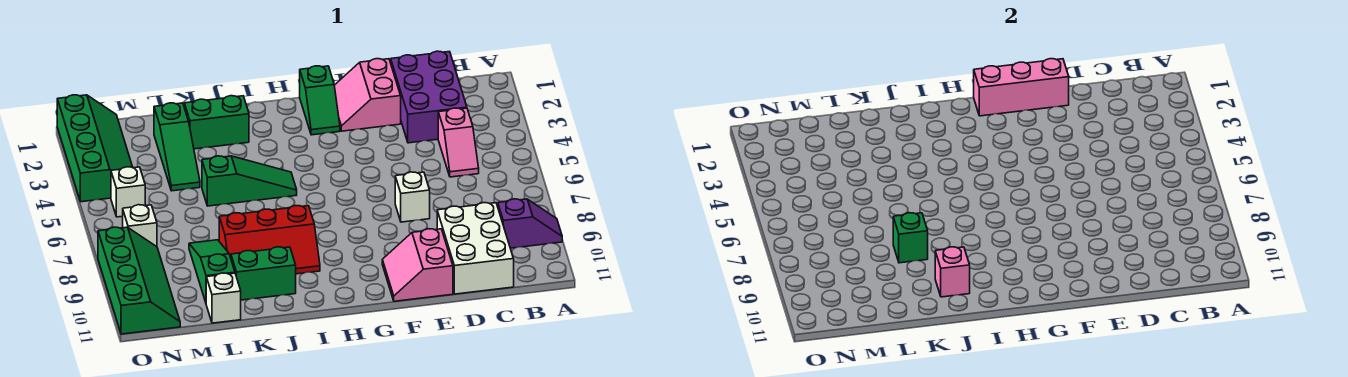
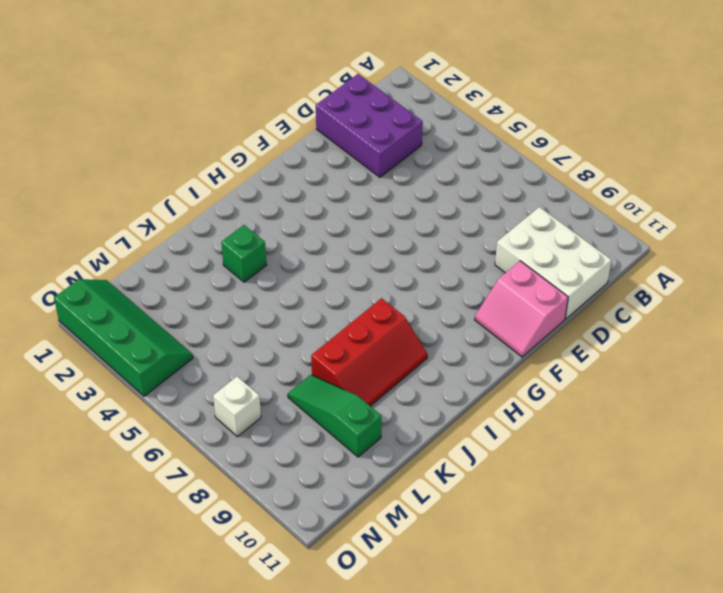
green 1x1 brick [221,225,267,282] -> green 1x1 brick moved to [893,213,928,263]
none -> purple 1x2 slope [498,199,562,248]
none -> pink 1x2 slope [438,108,479,177]
none -> pink 2x2 slope [334,59,401,131]

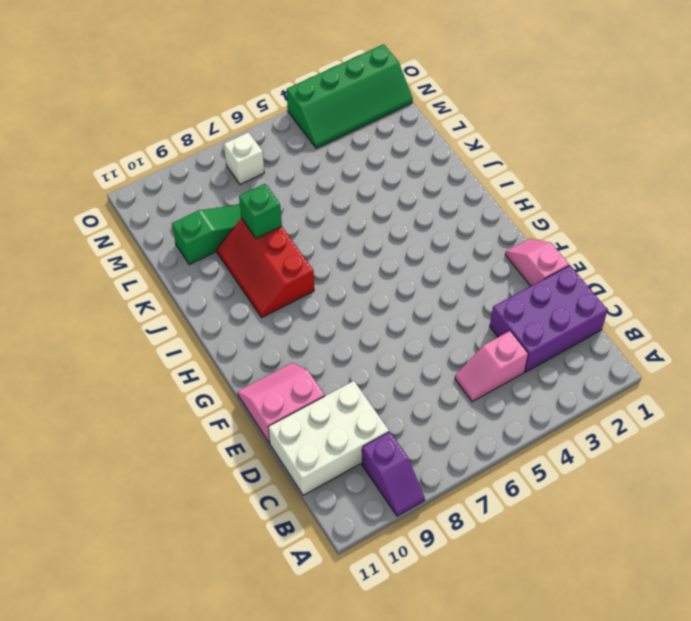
pink 1x2 slope [505,239,569,286] -> pink 2x2 slope [334,59,401,131]
none -> white 1x1 brick [395,172,430,222]
none -> green 1x2 slope [300,66,340,135]
none -> green 1x3 slope [202,156,297,206]

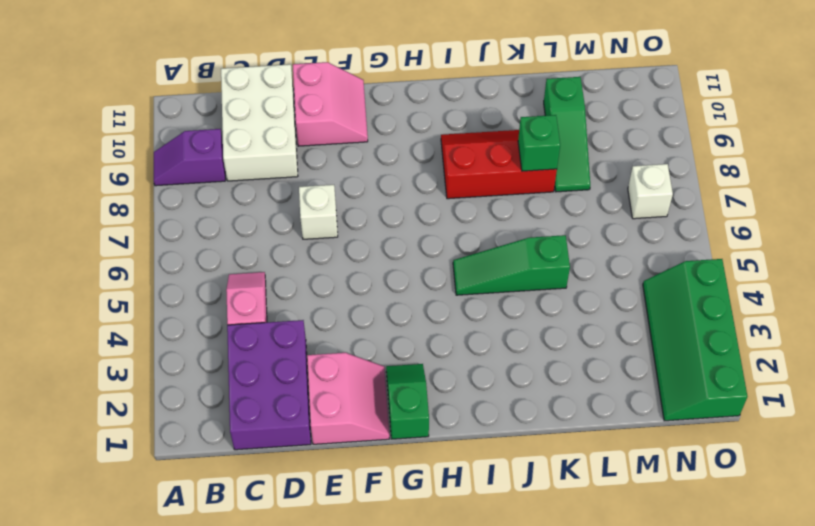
none -> green 1x2 brick [184,96,249,149]
none -> green 1x2 brick [231,247,296,300]
none -> green 1x3 slope [154,103,200,191]

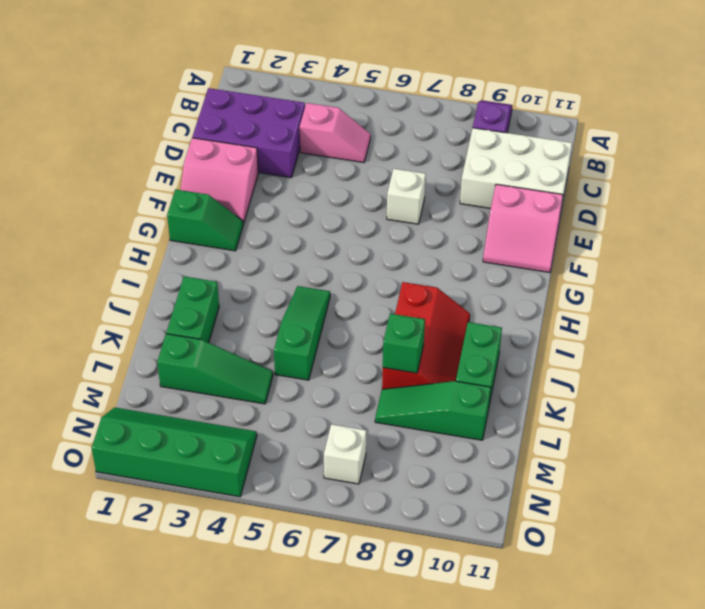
none -> white 1x1 brick [206,273,241,323]
none -> white 1x1 brick [111,167,145,217]
none -> green 2x4 slope [98,227,180,334]

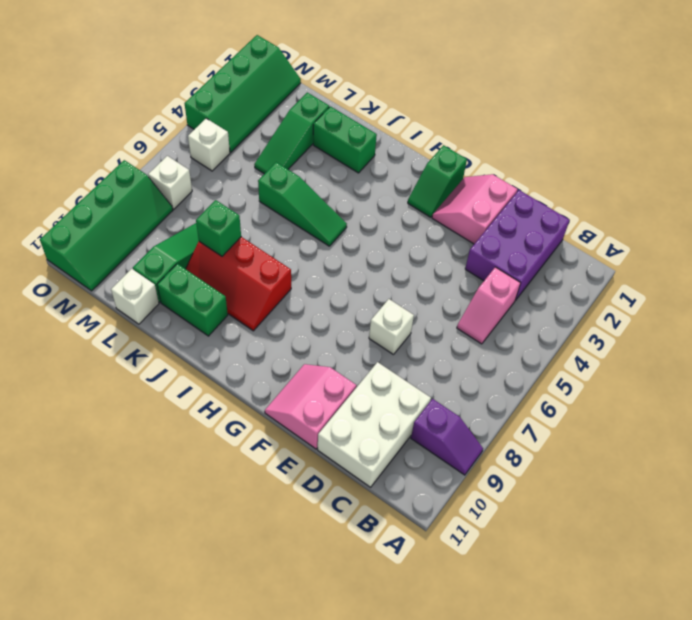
none -> pink 1x3 brick [974,59,1069,116]
none -> pink 1x1 brick [935,247,970,297]

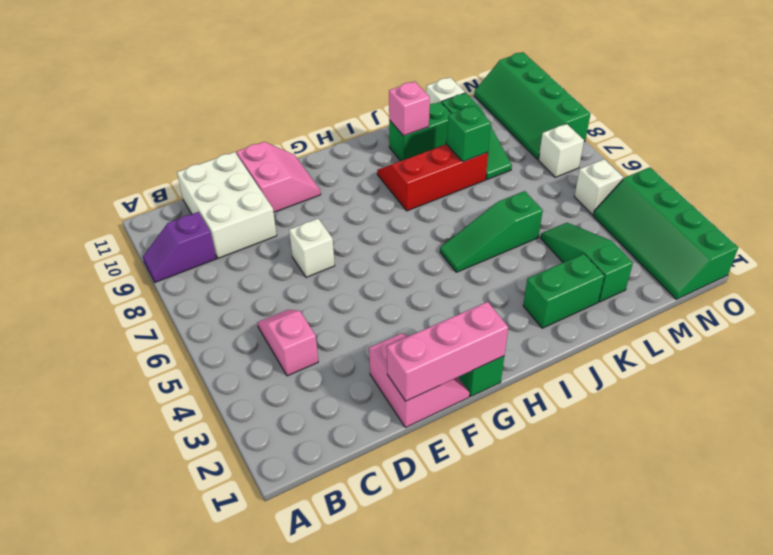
none -> purple 2x3 brick [391,51,467,143]

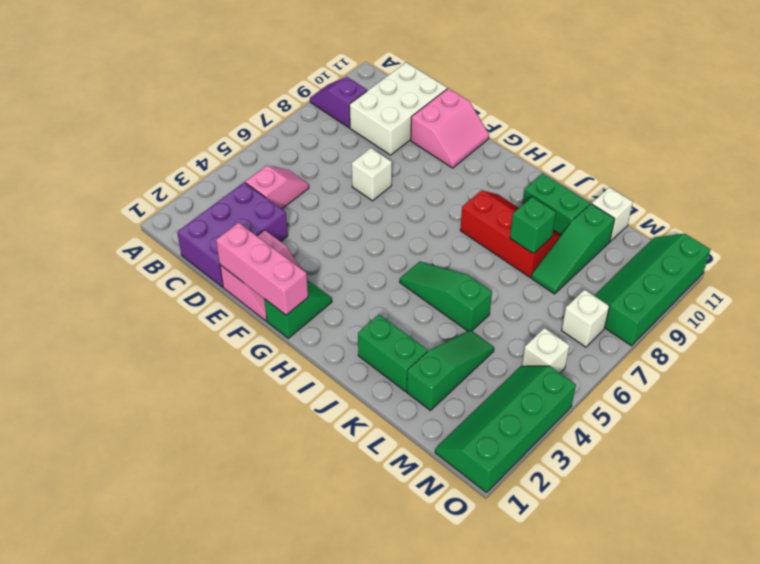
none -> pink 1x1 brick [935,247,970,297]

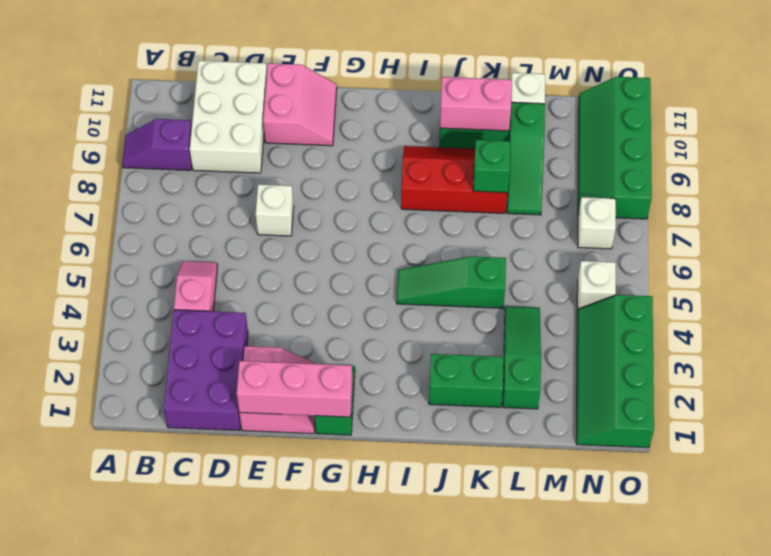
pink 1x2 brick [440,77,512,131] -> pink 1x1 brick [935,247,970,297]

